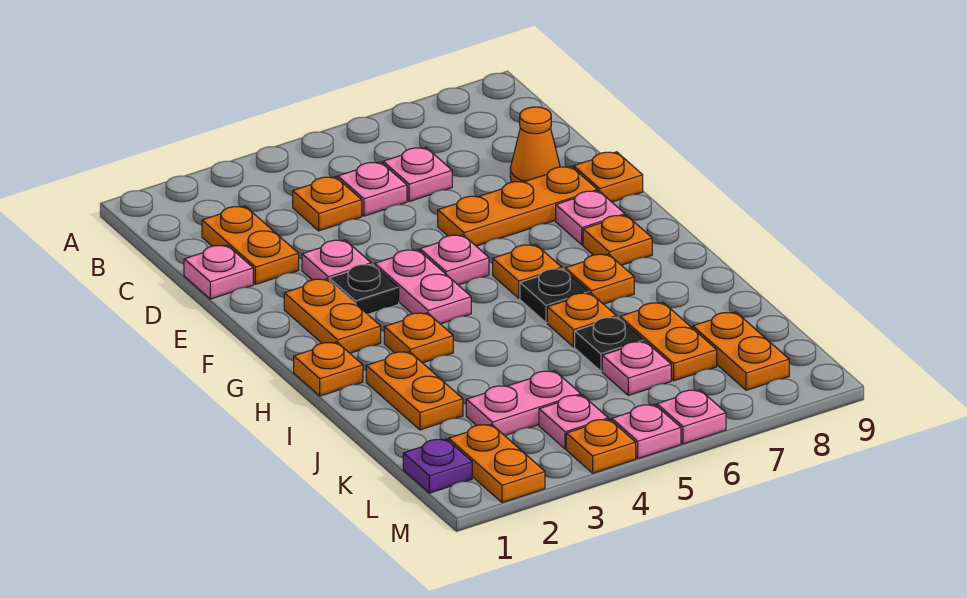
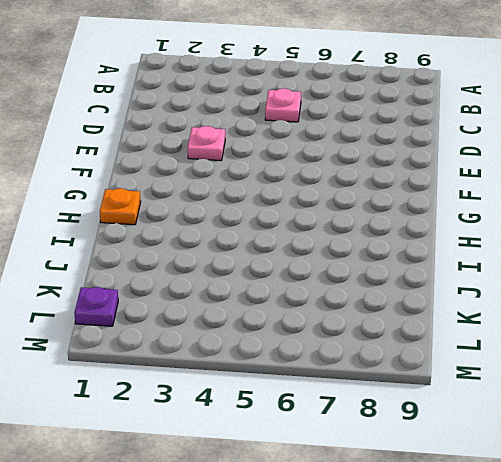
none -> orange 1x2 plate [202,206,299,284]
none -> orange 1x1 plate [293,177,362,231]
none -> pink 1x1 plate [383,147,452,202]
none -> pink 1x1 plate [184,245,253,299]

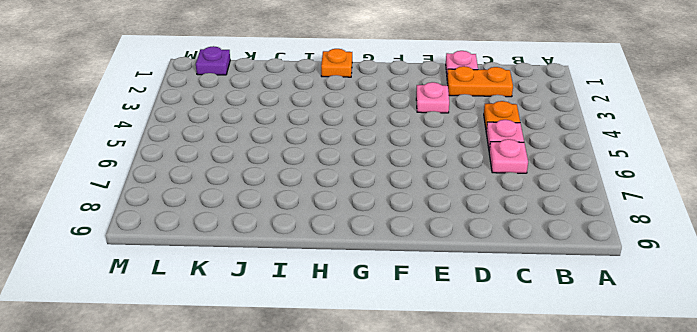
none -> orange 1x1 cone [510,107,560,182]
none -> orange 1x3 plate [438,166,597,246]
none -> orange 1x1 plate [574,152,643,202]
none -> orange 1x2 plate [284,279,381,353]

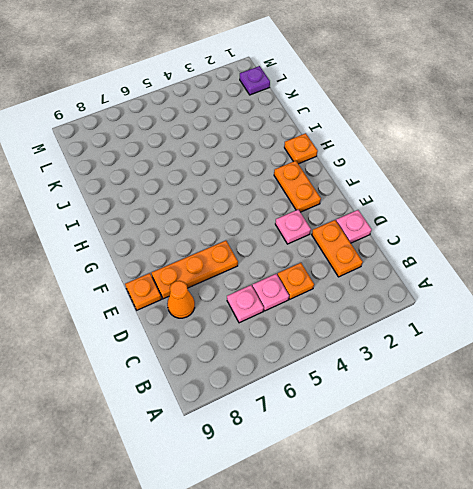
none -> black 1x1 plate [329,264,399,314]
none -> pink 1x2 plate [375,249,471,324]
none -> pink 1x1 plate [420,235,489,285]
none -> pink 1x1 plate [556,191,625,245]

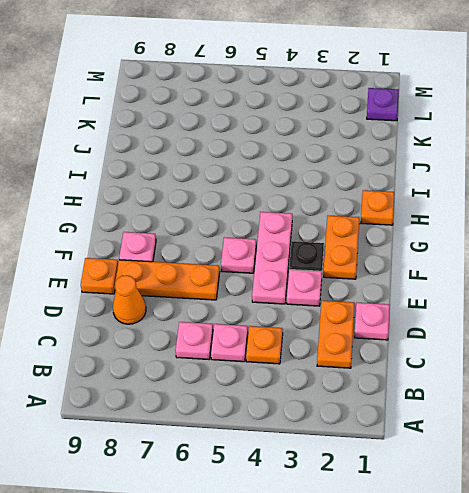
pink 1x3 plate [252,212,292,304] -> pink 1x2 plate [375,249,471,324]
none -> orange 1x1 plate [493,244,562,298]
none -> orange 1x1 plate [583,215,652,265]
none -> orange 1x1 plate [384,313,453,363]
none -> black 1x1 plate [520,269,589,323]

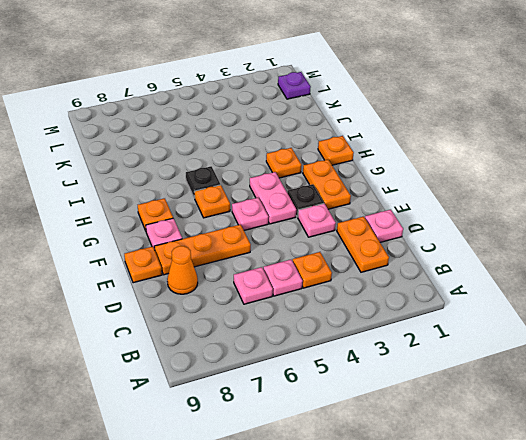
none -> orange 1x1 plate [565,254,634,304]
none -> orange 1x2 plate [366,352,463,430]
none -> orange 1x1 plate [547,293,617,347]
none -> black 1x1 plate [575,317,644,371]

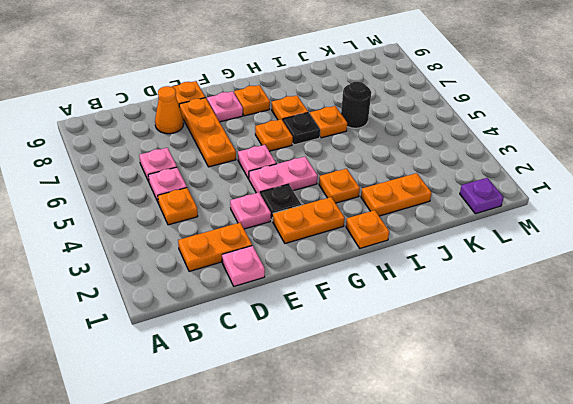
black 1x1 round brick [341,82,371,128] -> black 1x1 plate [575,317,644,371]
none -> orange 1x2 plate [620,302,717,381]
none -> pink 1x2 plate [466,371,581,436]
none -> pink 1x1 plate [602,341,671,395]
none -> orange 1x2 plate [693,312,789,390]

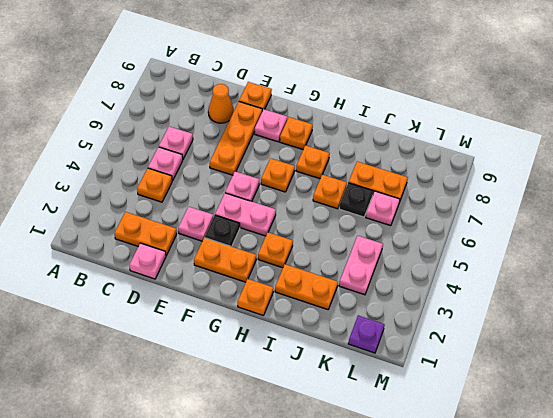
none -> black 1x1 plate [520,269,589,323]
none -> orange 1x2 plate [693,312,789,390]
none -> orange 1x2 plate [449,424,545,503]
none -> pink 1x1 plate [539,395,608,449]

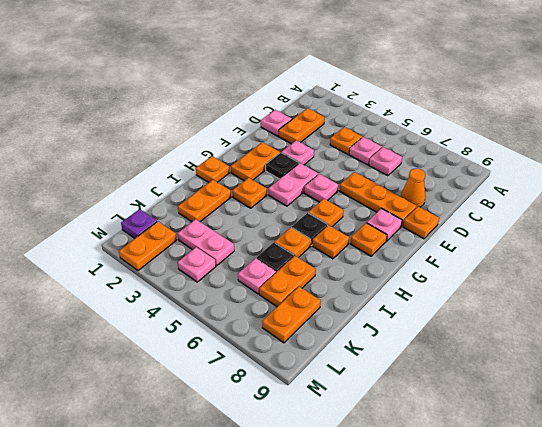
none -> orange 1x1 plate [566,419,636,473]
none -> pink 1x1 plate [612,404,681,459]
none -> pink 1x1 plate [657,390,726,444]

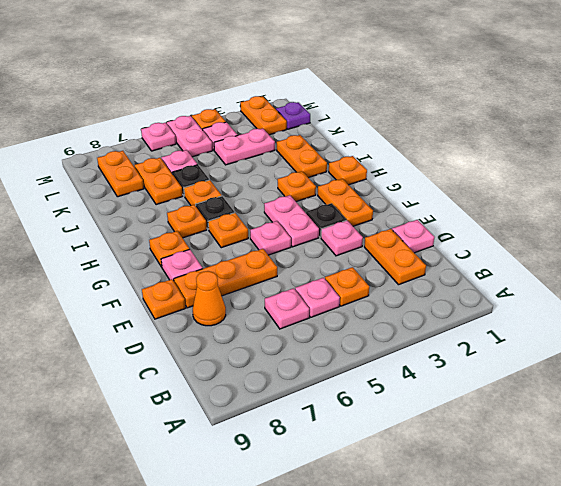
pink 1x2 plate [167,116,213,157] -> pink 1x1 plate [612,404,681,459]

